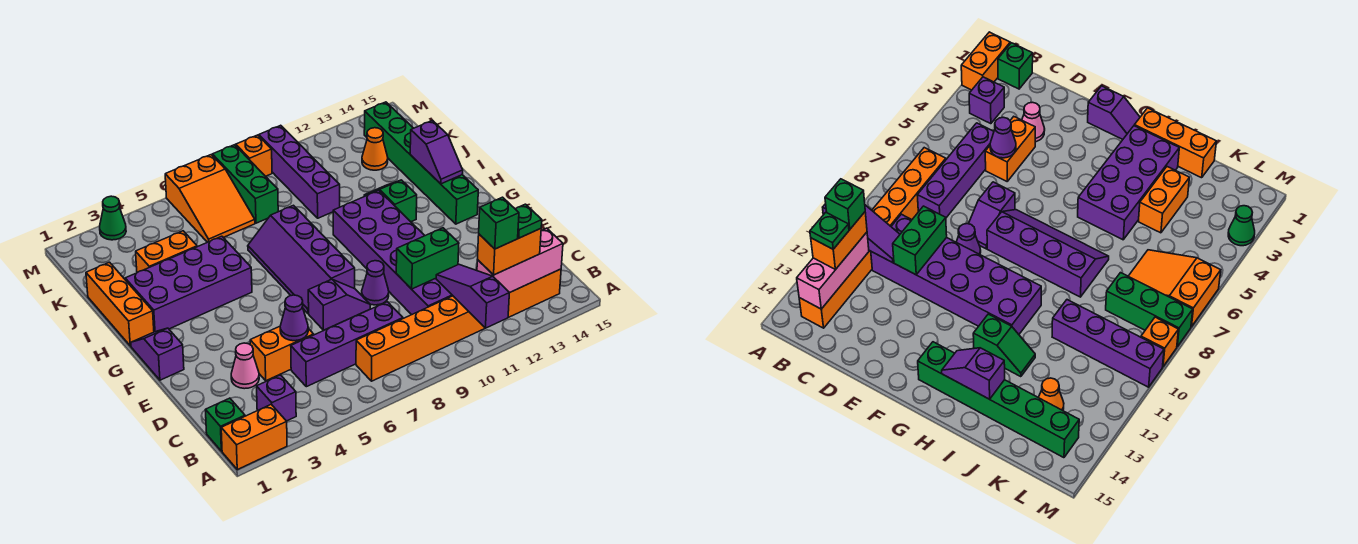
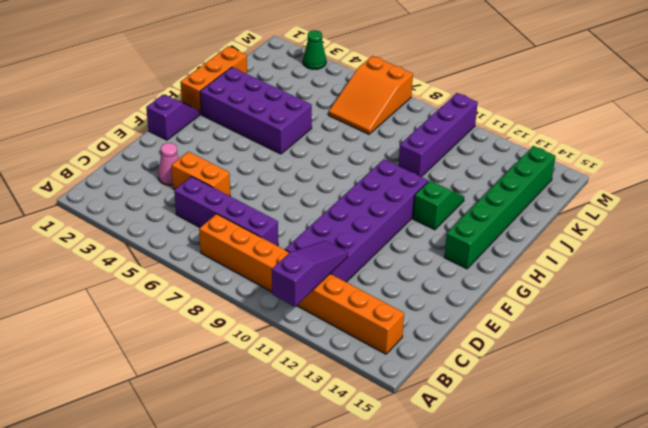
none -> orange 1x2 brick [221,404,287,470]
none -> green 1x1 brick [206,398,245,451]
none -> purple 1x1 brick [257,375,296,421]
none -> purple 1x2 slope [308,279,370,330]

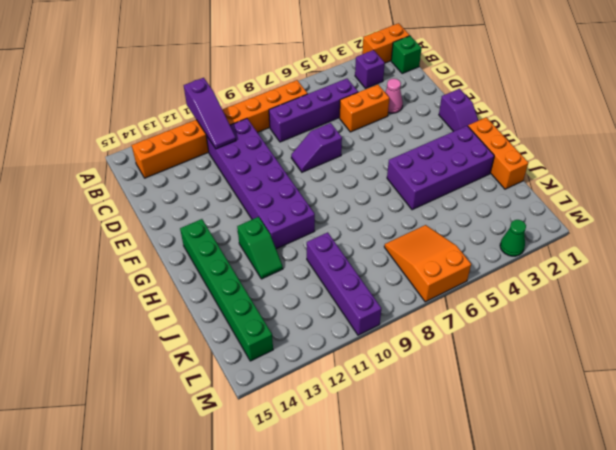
none -> purple 1x1 cone [362,261,389,305]
none -> purple 2x4 slope [248,205,355,313]
none -> orange 1x2 brick [136,231,197,273]
none -> green 1x3 brick [212,145,278,223]

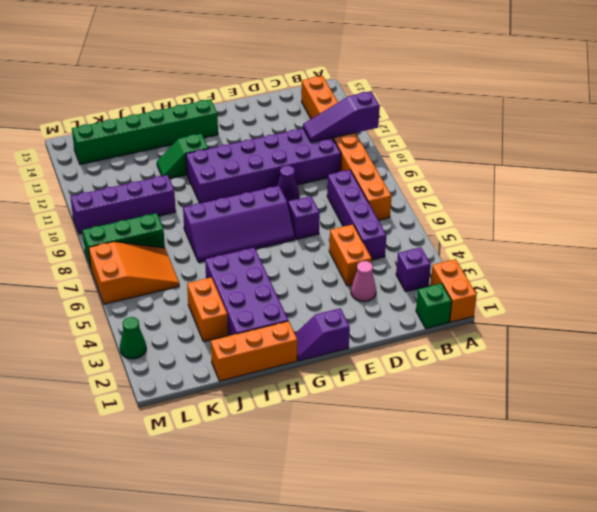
none -> orange 1x1 cone [362,128,388,170]
none -> orange 1x1 brick [236,135,272,176]
none -> pink 1x3 brick [477,228,563,293]
none -> purple 1x1 cone [280,295,308,341]

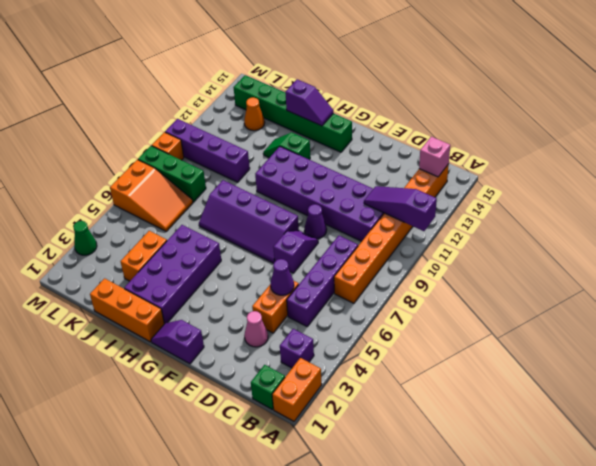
pink 1x1 brick [419,137,450,177] -> pink 1x3 brick [477,228,563,293]
none -> green 1x2 brick [396,228,459,289]
none -> orange 1x2 brick [478,229,541,275]
none -> green 1x1 brick [479,197,519,249]
none -> green 1x1 plate [516,204,542,238]

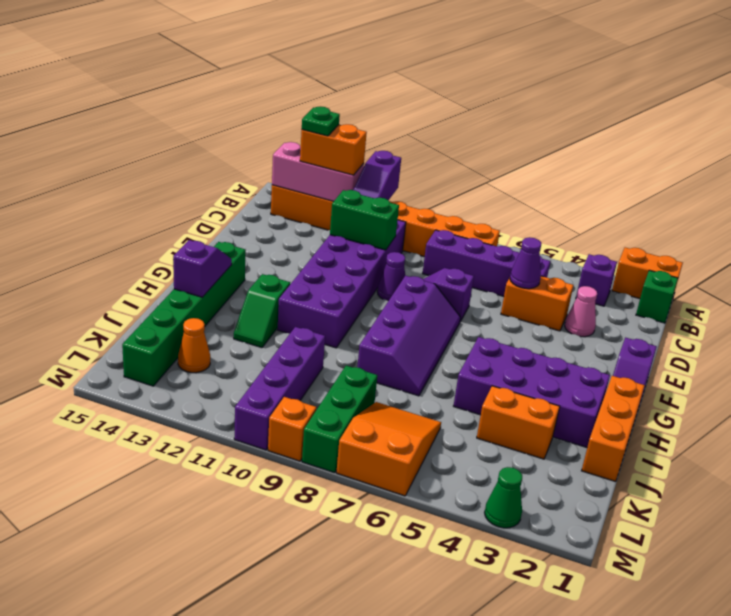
none -> green 1x1 brick [479,197,519,249]

